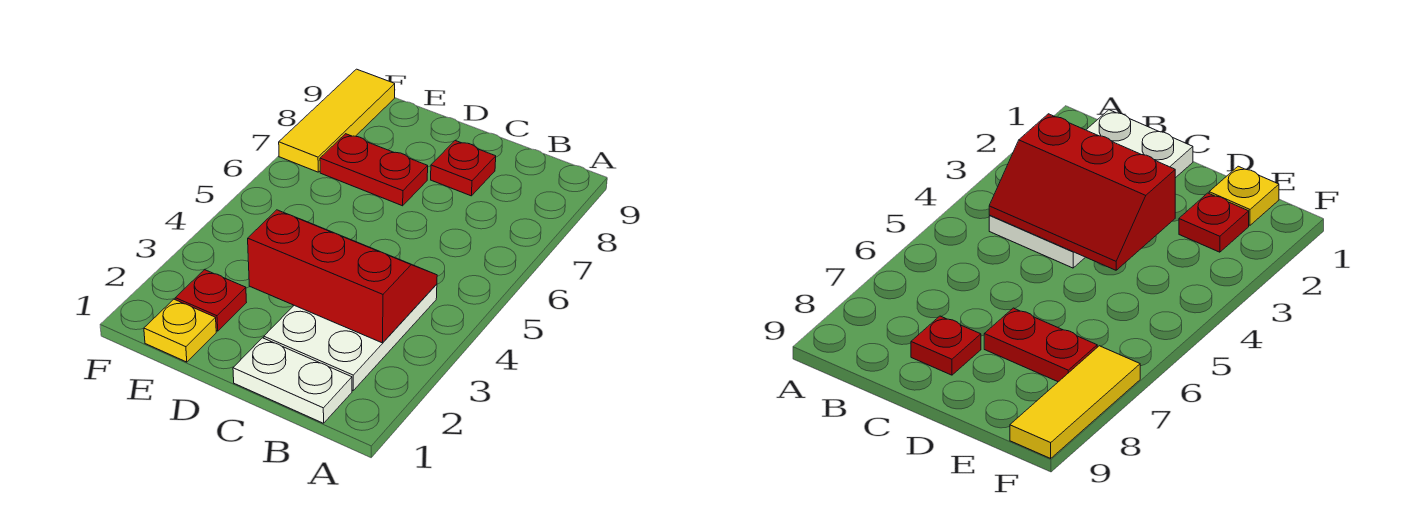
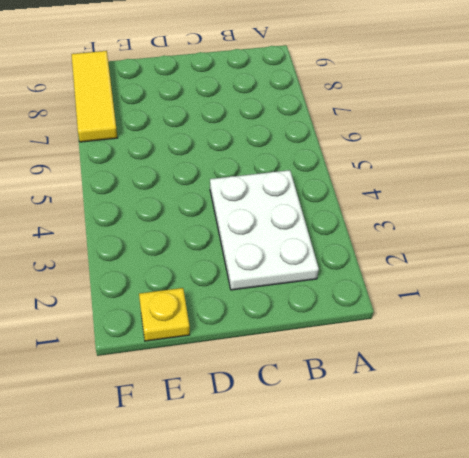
none -> white 1x2 plate [233,338,352,423]
none -> red 1x1 plate [431,140,496,196]

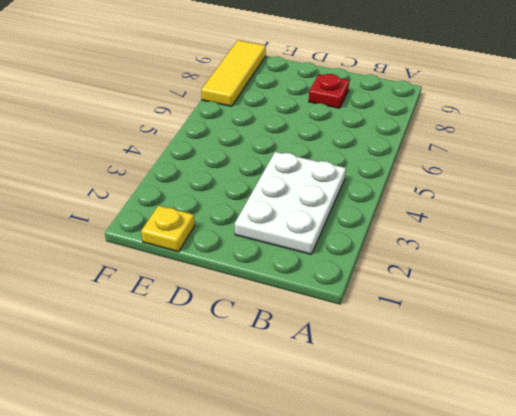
none -> white 1x2 plate [233,338,352,423]
none -> red 1x2 plate [320,134,428,206]

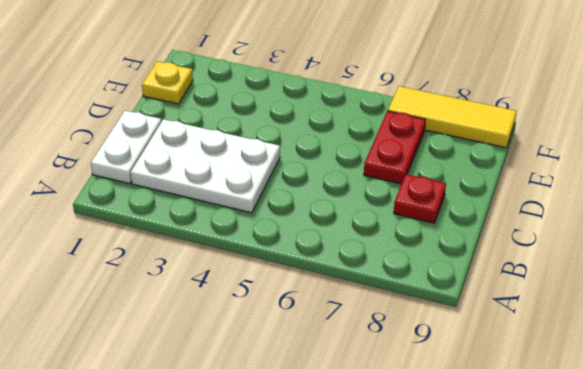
none -> red 1x1 plate [175,270,247,331]
none -> red 2x3 slope [248,210,437,343]

